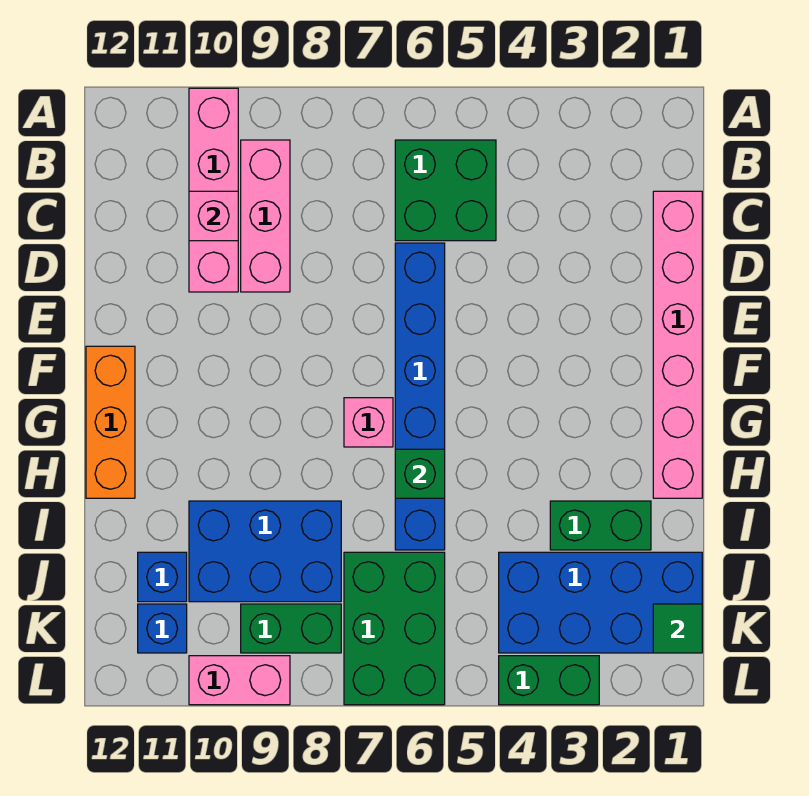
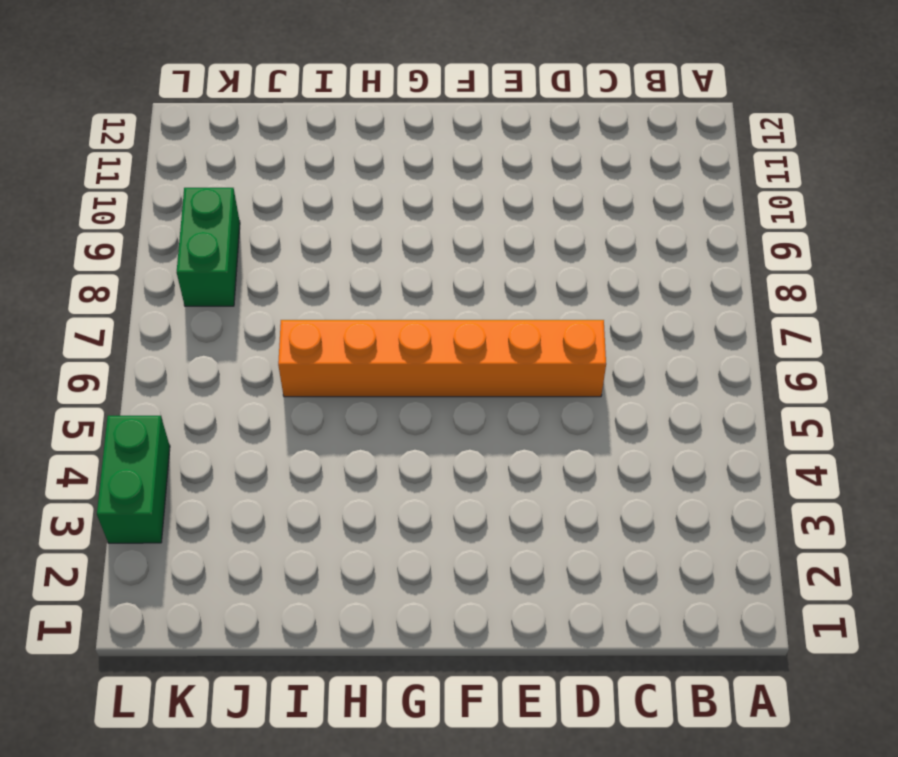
orange 1x6 brick [278,320,606,397] -> blue 1x6 brick [395,243,445,550]
none -> pink 1x4 brick [189,88,238,292]
none -> green 2x2 brick [395,140,496,241]
none -> pink 1x3 brick [241,140,290,292]

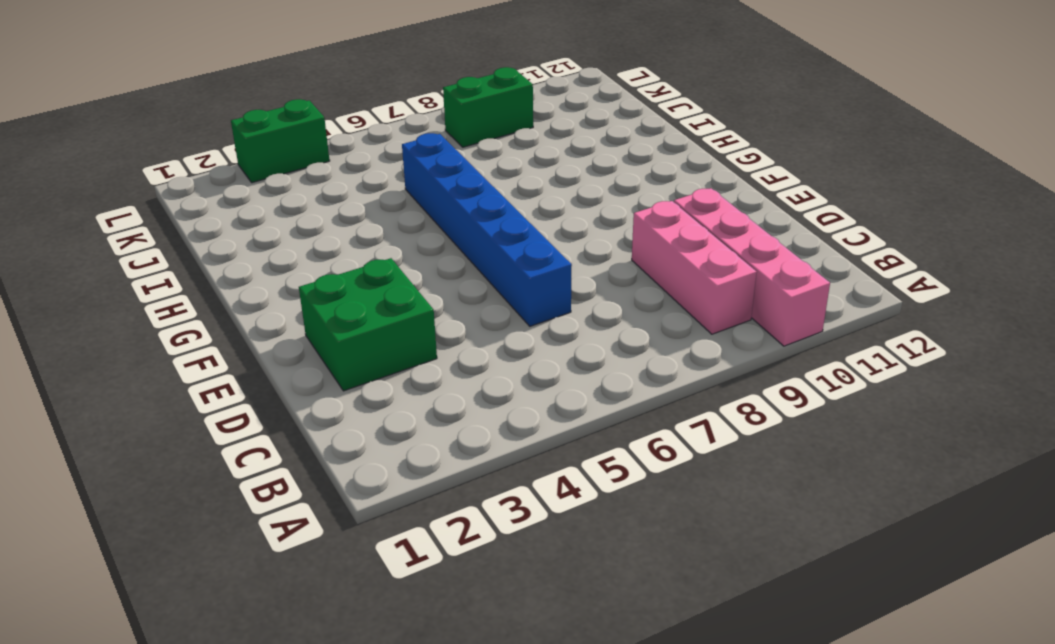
green 2x2 brick [299,258,437,391] -> green 2x2 brick moved to [395,140,496,241]
none -> pink 1x6 brick [653,191,702,498]
none -> orange 1x3 brick [86,346,135,498]
none -> pink 1x1 brick [344,398,393,447]

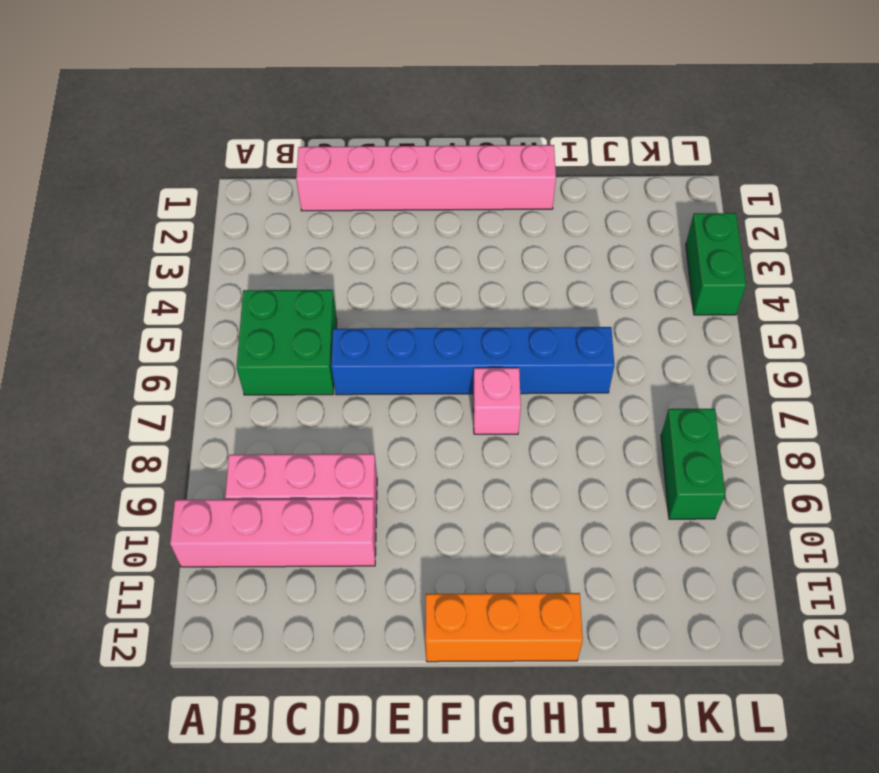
none -> green 1x2 brick [550,501,651,550]
none -> blue 2x3 brick [189,501,341,602]
none -> blue 2x4 brick [499,552,702,653]

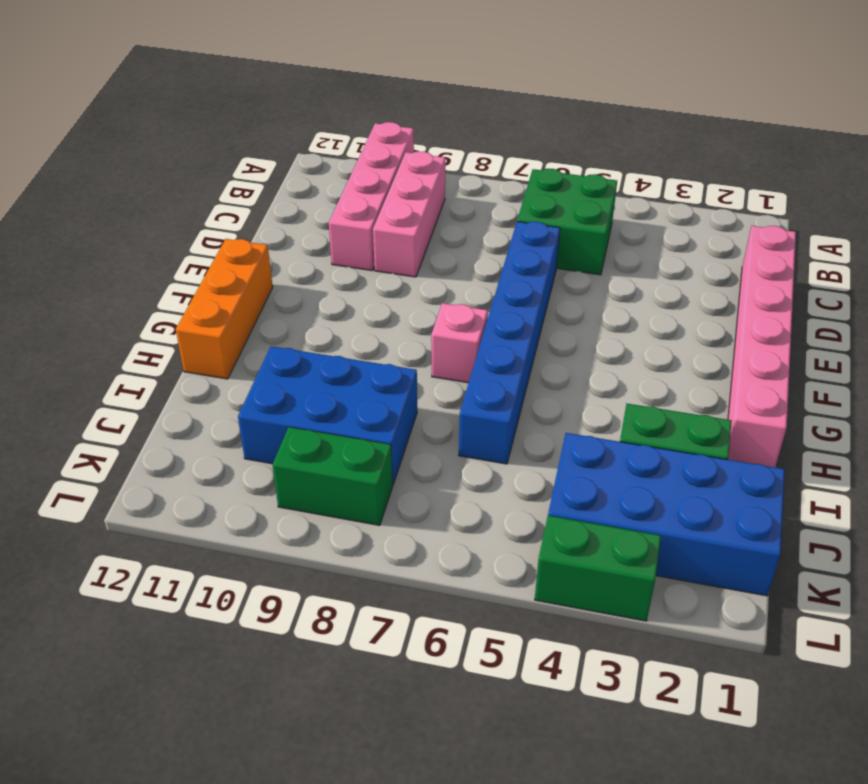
none -> green 2x3 brick [344,552,445,705]
none -> blue 1x1 brick [138,552,187,602]
none -> blue 1x1 brick [138,604,187,653]

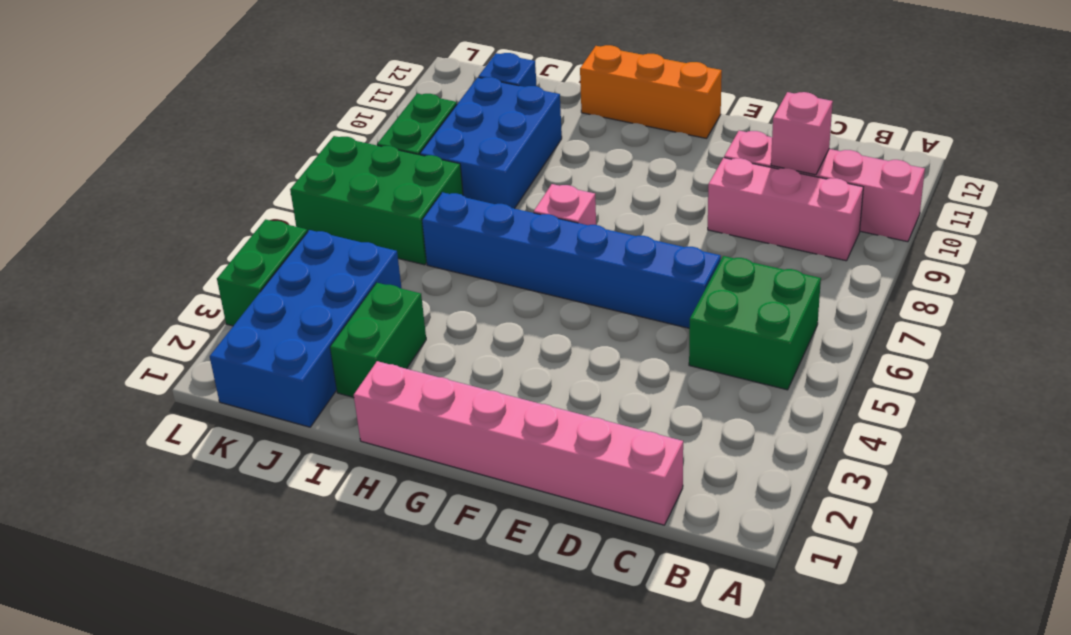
none -> blue 1x1 brick [138,604,187,653]
none -> pink 1x2 brick [189,656,290,705]
none -> green 1x1 brick [395,449,445,498]

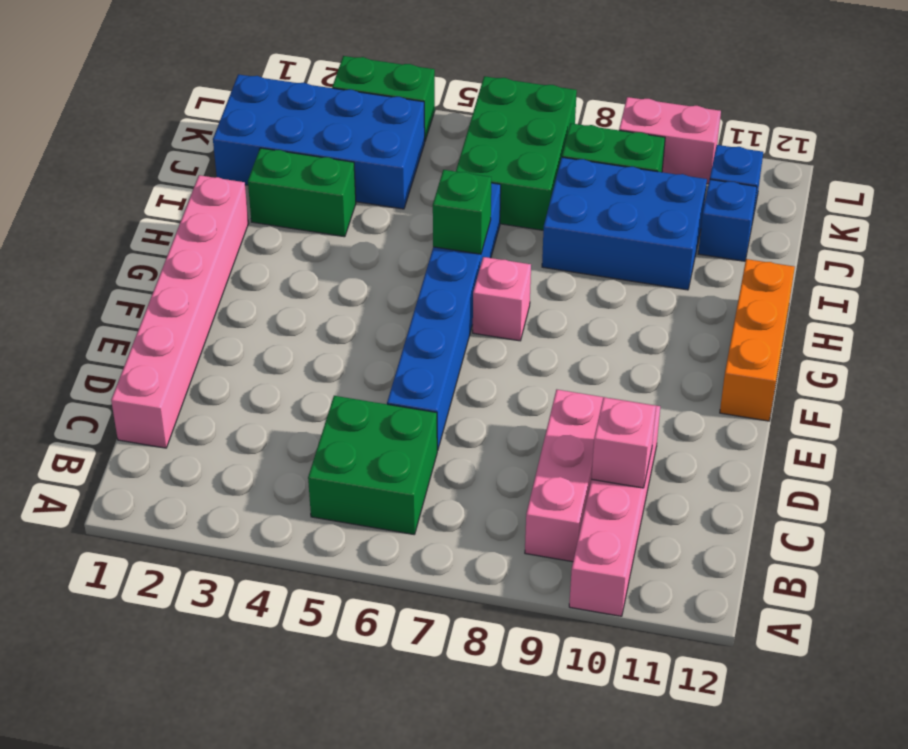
none -> green 1x1 tile [653,604,702,653]

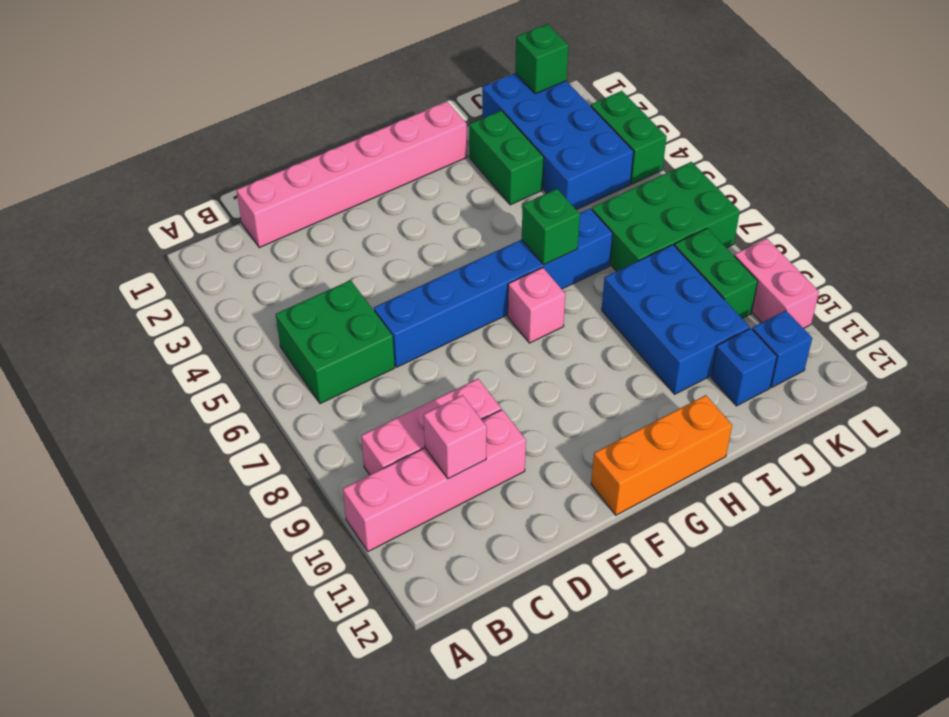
green 1x1 brick [515,24,568,94] -> green 1x1 tile [653,604,702,653]

